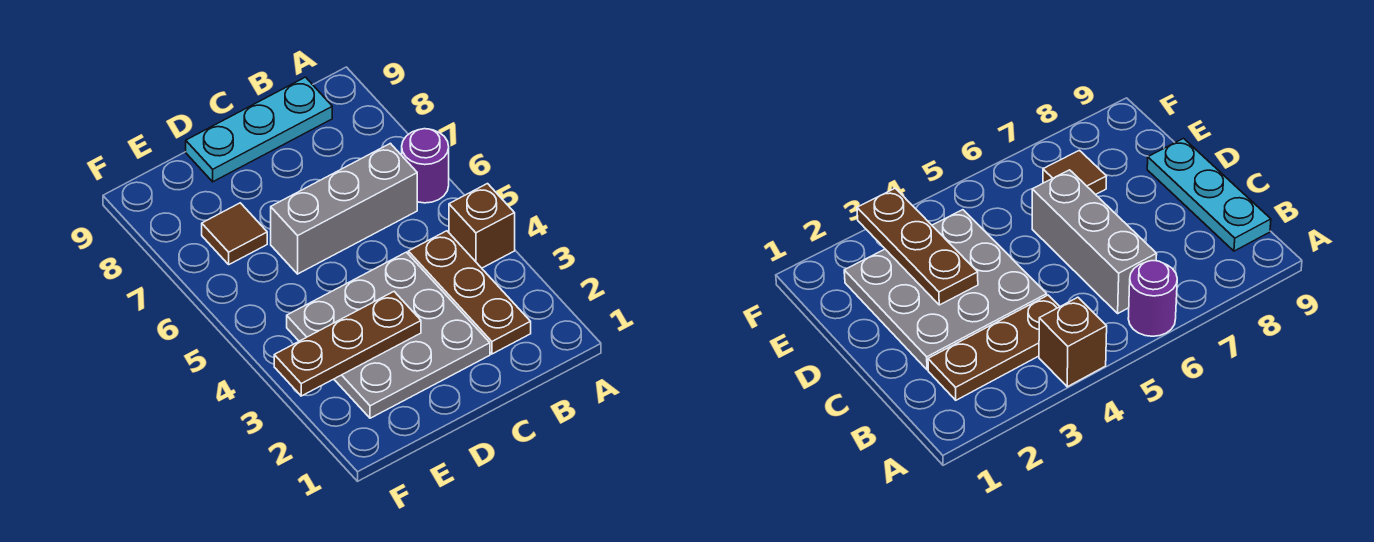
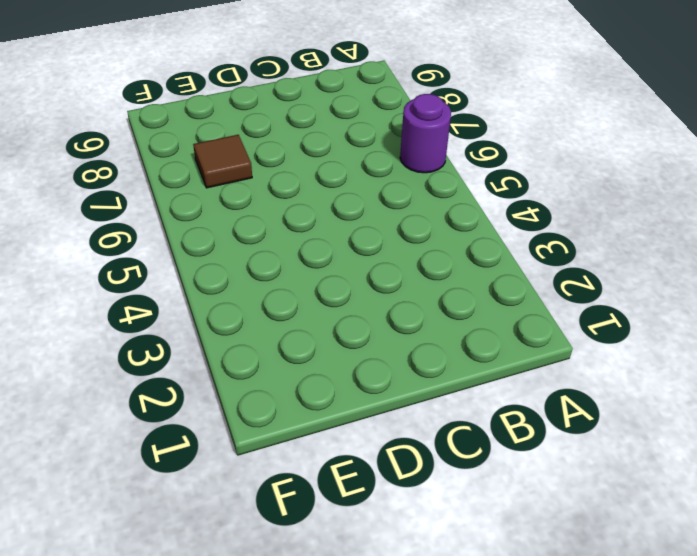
none -> brown 1x1 brick [449,184,515,268]
none -> brown 1x3 plate [408,231,531,354]

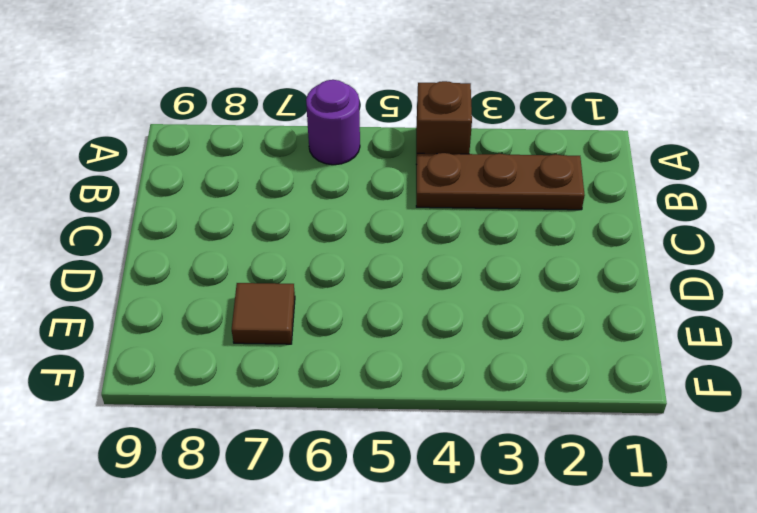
none -> grey 1x3 brick [271,143,417,274]
none -> cyan 1x3 plate [186,77,332,182]

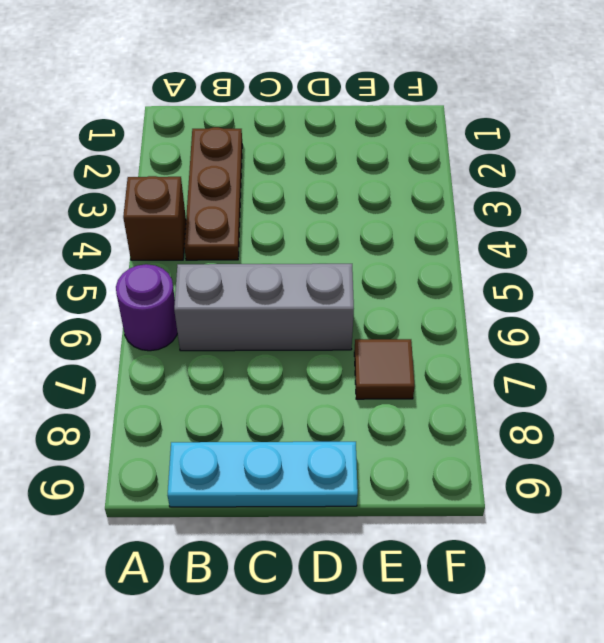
none -> grey 3x3 plate [287,252,490,418]
none -> brown 1x3 plate [274,292,421,396]

